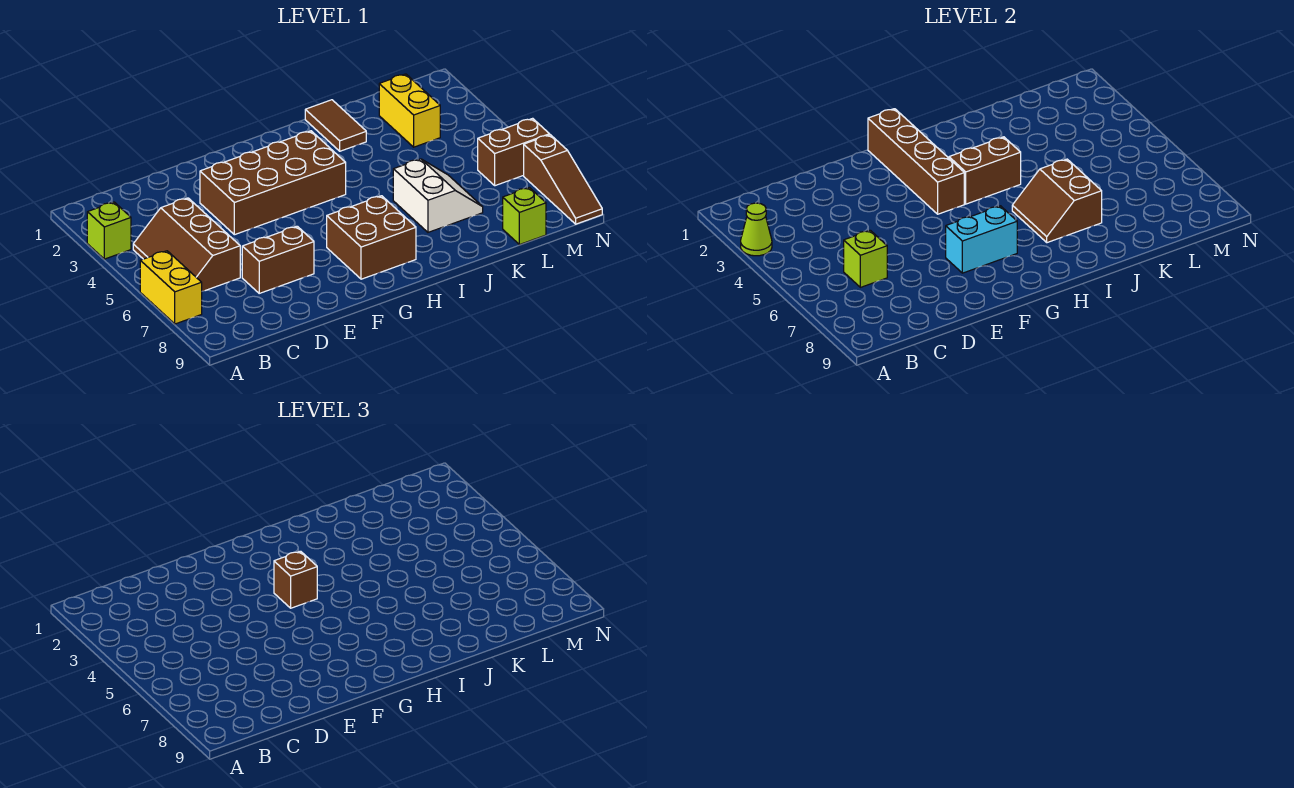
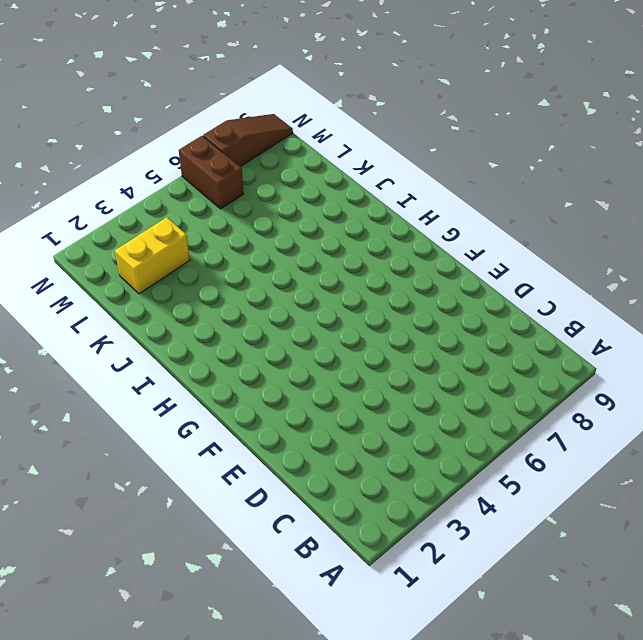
none -> lime 1x1 brick [87,202,131,259]
none -> yellow 1x2 brick [140,251,202,324]
none -> brown 2x3 slope [133,198,240,291]

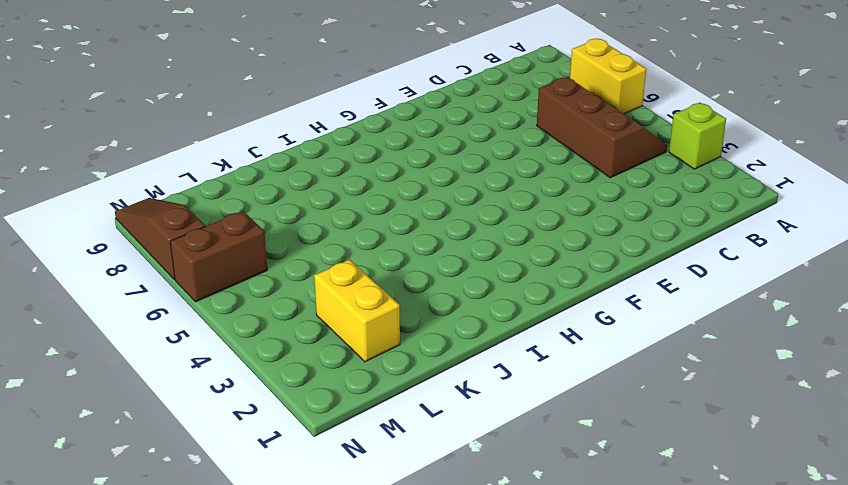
none -> brown 1x2 brick [242,226,314,293]
none -> brown 2x4 brick [200,131,346,235]
none -> brown 2x2 brick [327,196,416,279]

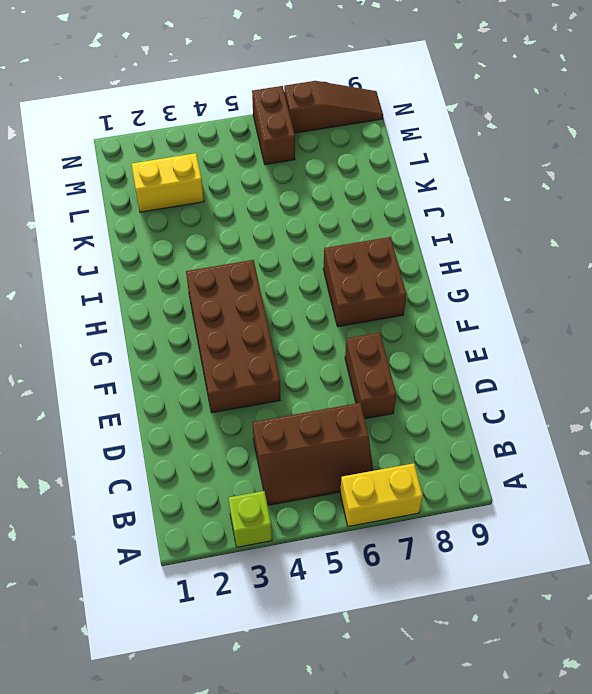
none -> brown 1x2 tile [305,100,366,151]
none -> white 2x2 slope [393,159,483,232]
none -> lime 1x1 brick [503,187,546,245]

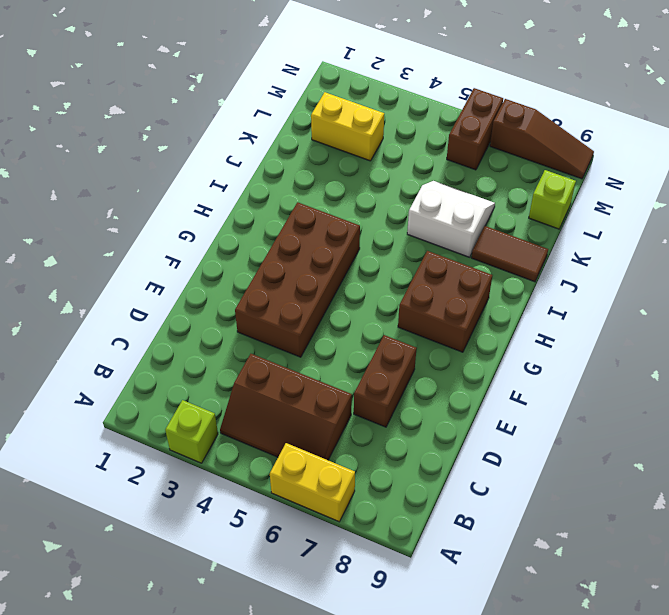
brown 1x2 tile [471,226,548,282] -> brown 1x2 tile moved to [305,100,366,151]
none -> lime 1x1 cone [741,203,772,256]
none -> lime 1x1 brick [844,230,887,287]
none -> cyan 1x2 brick [946,206,1017,273]

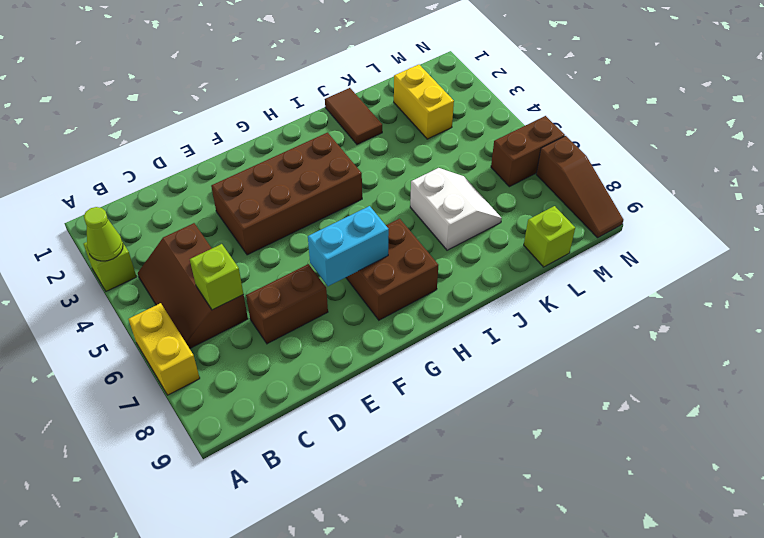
none -> brown 1x4 brick [868,109,964,214]
none -> brown 1x2 brick [949,137,1021,204]
none -> brown 2x2 slope [1012,159,1102,243]

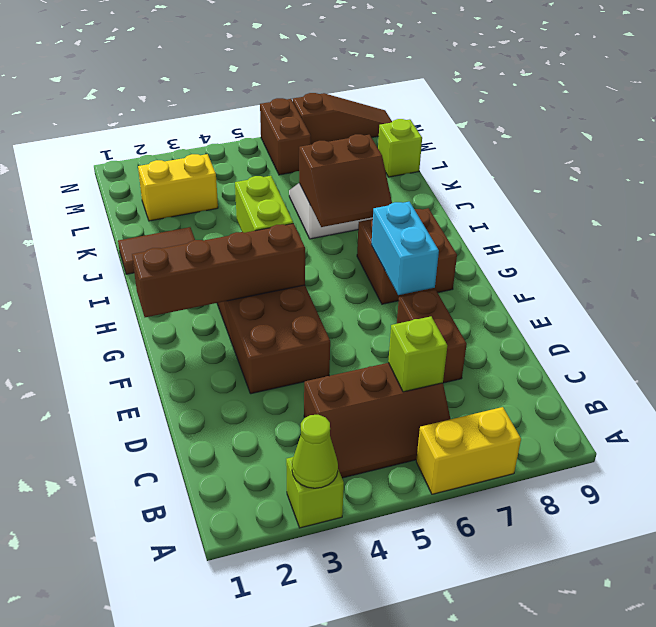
lime 1x2 brick [235,176,293,233] -> brown 1x2 brick [949,137,1021,204]
none -> brown 1x1 brick [274,551,317,608]

